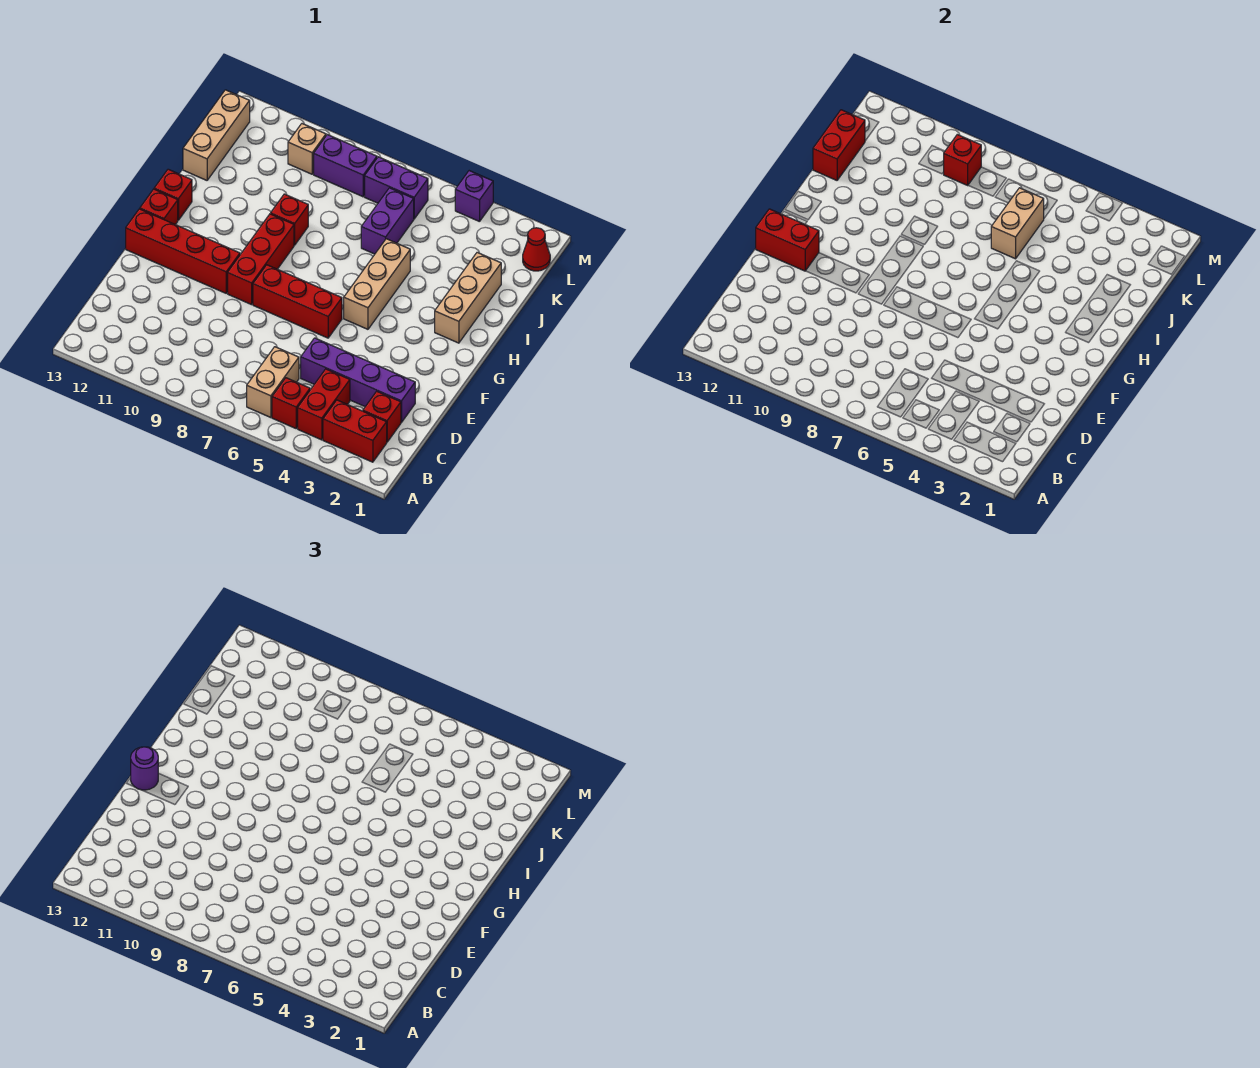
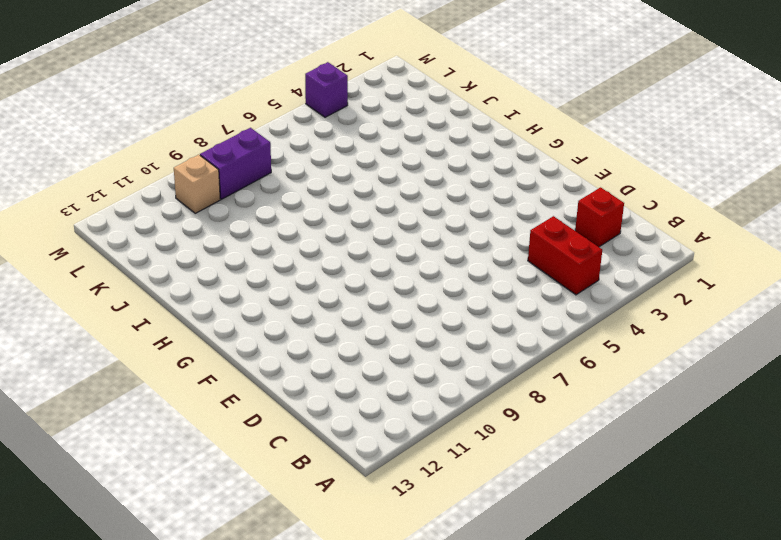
none -> red 1x2 brick [323,400,387,462]
none -> red 1x1 brick [272,378,310,428]
none -> tan 1x2 brick [247,347,299,418]

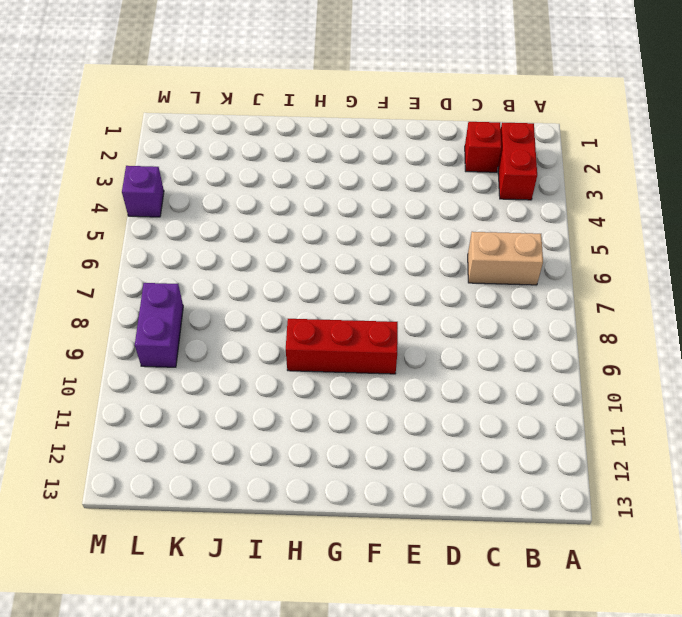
none -> red 1x2 brick [298,369,350,440]
none -> red 1x1 brick [272,378,310,428]
none -> purple 1x4 brick [301,338,415,423]

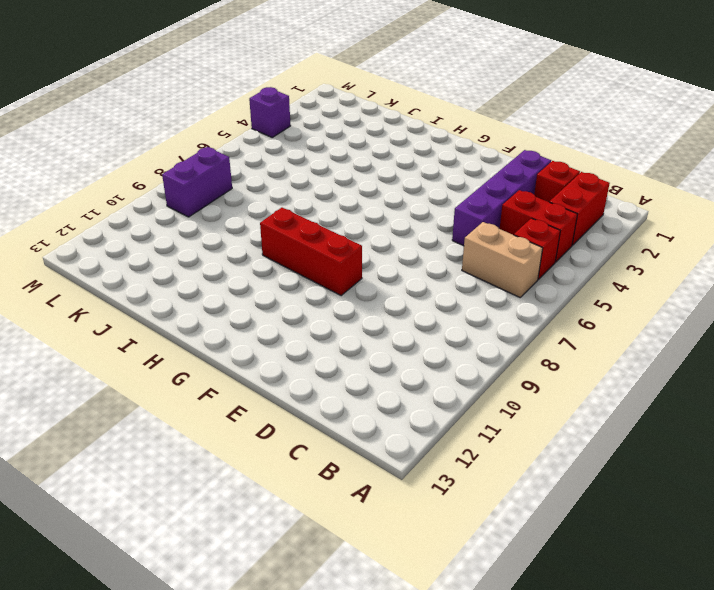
none -> red 1x3 brick [253,265,342,338]
none -> red 1x4 brick [126,209,240,293]
none -> tan 1x3 brick [344,239,410,329]

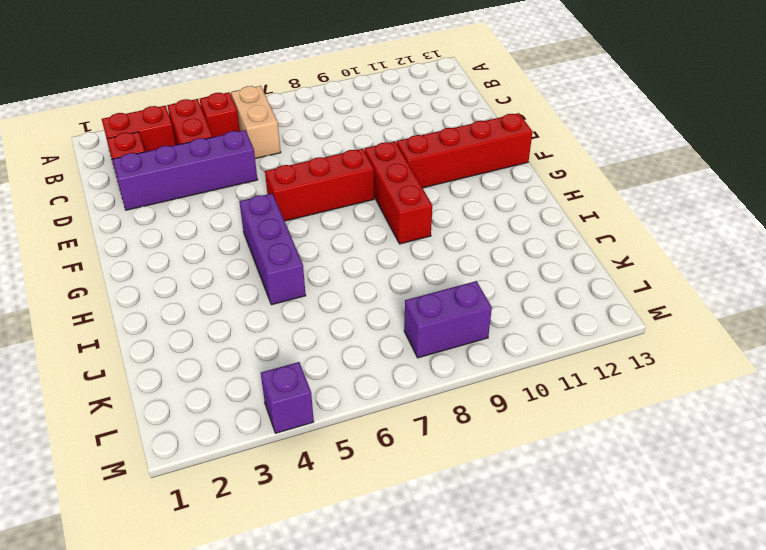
purple 1x3 brick [239,193,306,305] -> tan 1x3 brick [344,239,410,329]
none -> red 1x1 brick [140,189,178,225]
none -> tan 1x3 brick [435,252,501,343]
none -> red 1x1 brick [154,169,192,220]

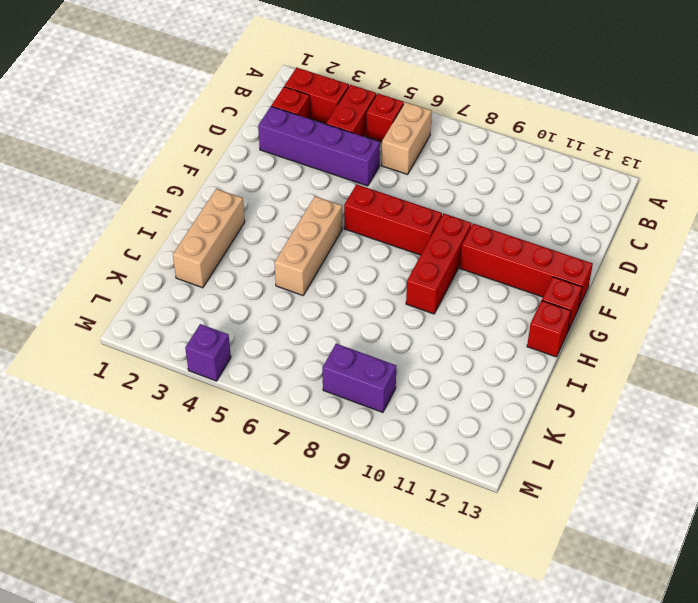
none -> red 1x1 brick [271,194,308,245]
none -> purple 1x2 brick [361,188,414,254]
none -> tan 1x3 brick [183,90,250,180]

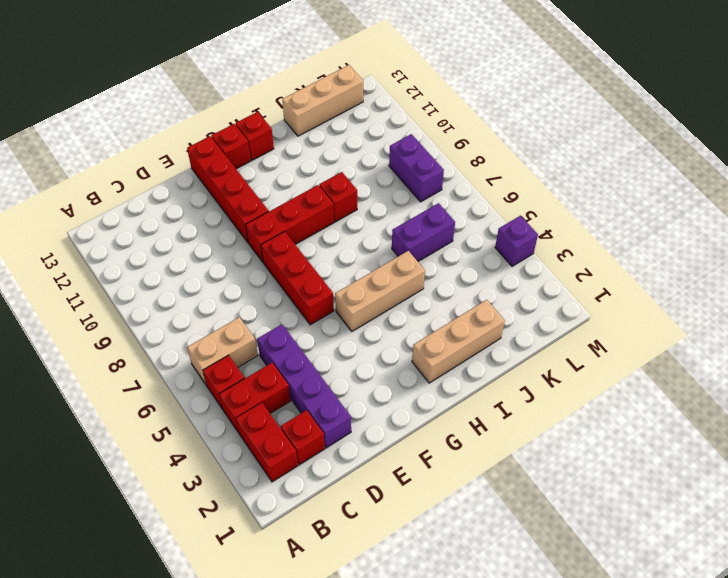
none -> red 1x1 cone [523,228,550,271]
none -> purple 1x2 brick [365,157,428,219]
none -> tan 1x1 brick [288,124,326,174]

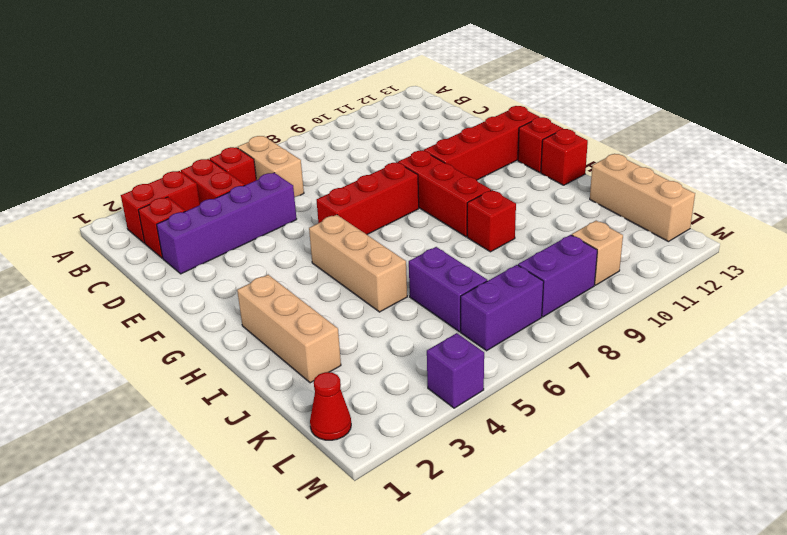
none -> red 1x2 brick [756,209,819,271]
none -> tan 1x2 brick [991,188,1044,259]
none -> red 1x2 brick [813,110,865,180]

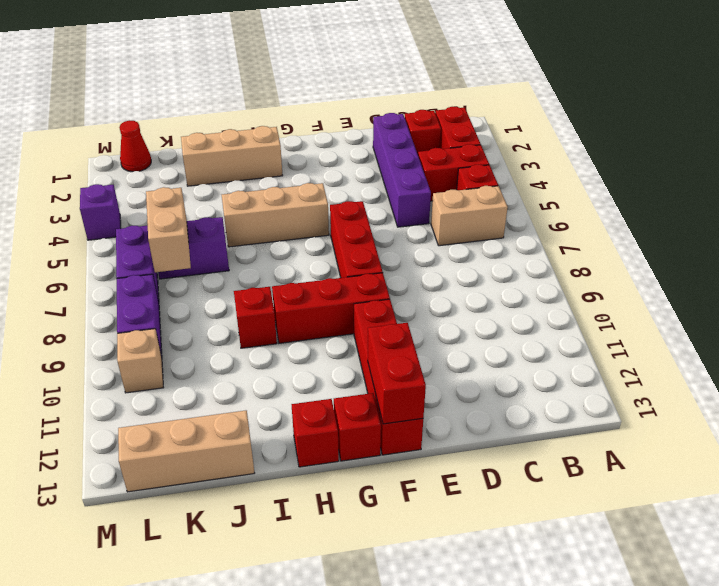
tan 1x2 brick [146,187,191,272] -> tan 1x2 brick turned to [991,188,1044,259]
none -> red 1x2 brick [813,110,865,180]
none -> red 1x1 brick [944,135,981,185]
none -> purple 1x1 round brick [131,747,158,790]

